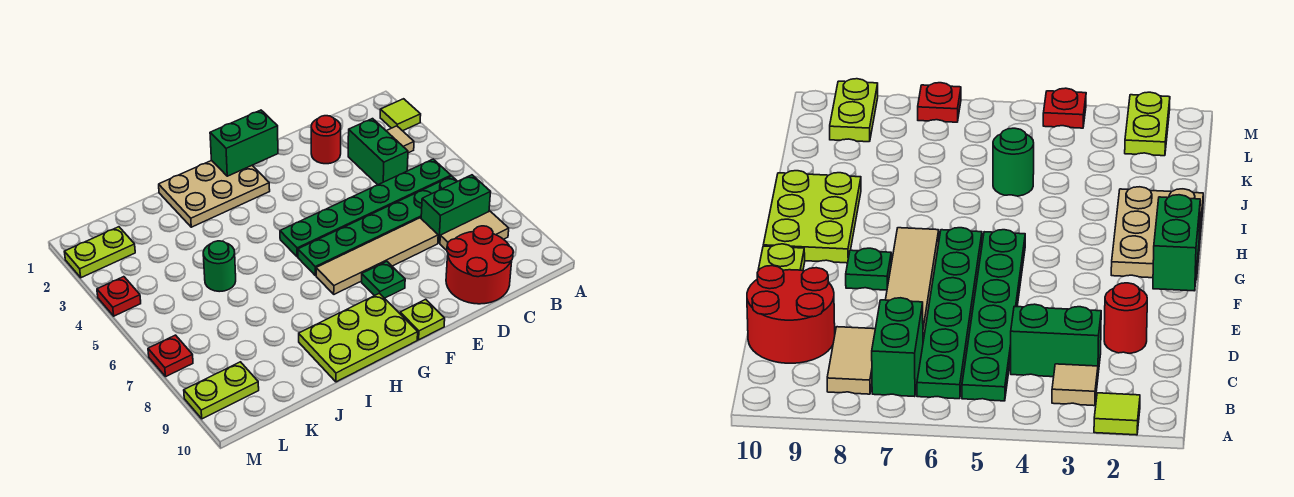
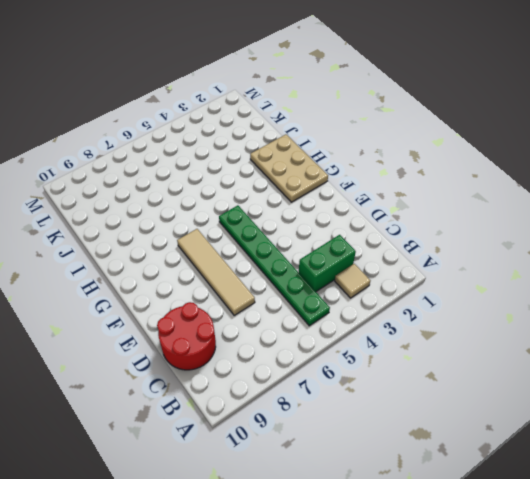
none -> lime 1x1 tile [380,99,421,131]
none -> green 1x6 plate [298,176,457,275]
none -> green 1x2 brick [421,175,491,243]

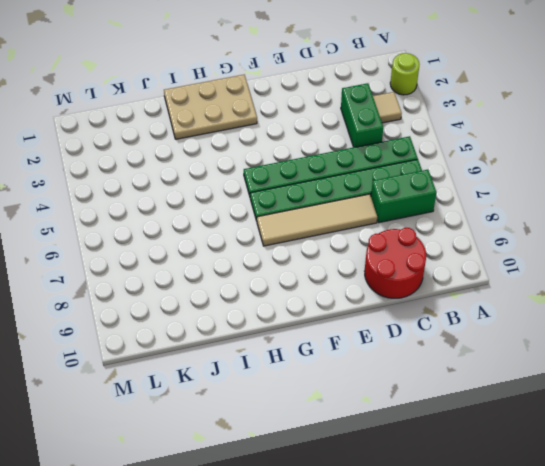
lime 1x1 round brick [390,53,419,95] -> lime 1x1 tile [380,99,421,131]
none -> tan 1x2 tile [440,211,509,250]
none -> red 1x1 round brick [311,116,341,164]
none -> green 1x1 plate [362,261,405,298]

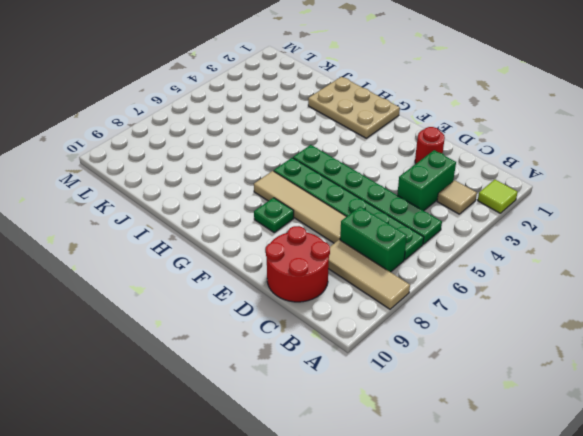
tan 1x3 tile [328,240,410,309] -> tan 1x2 tile [440,211,509,250]
none -> lime 1x1 plate [400,299,445,340]
none -> lime 2x3 plate [299,293,418,382]
none -> green 1x1 round brick [203,241,236,292]

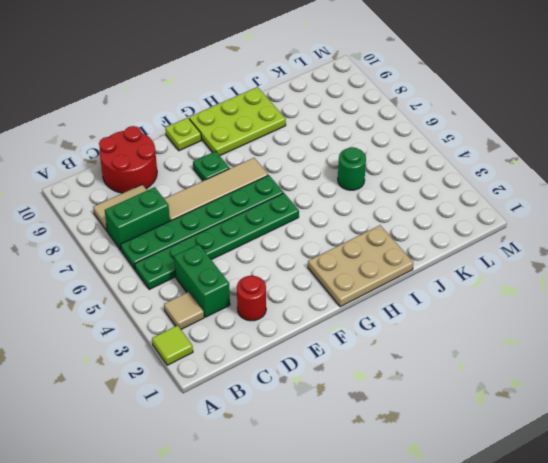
none -> lime 1x2 plate [64,227,135,278]
none -> lime 1x2 plate [184,362,259,419]
none -> red 1x1 plate [97,277,141,316]

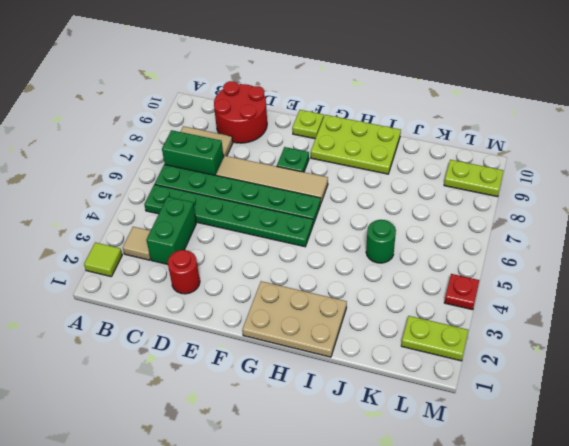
none -> red 1x1 plate [148,335,193,376]
none -> green 1x2 brick [210,110,278,176]

